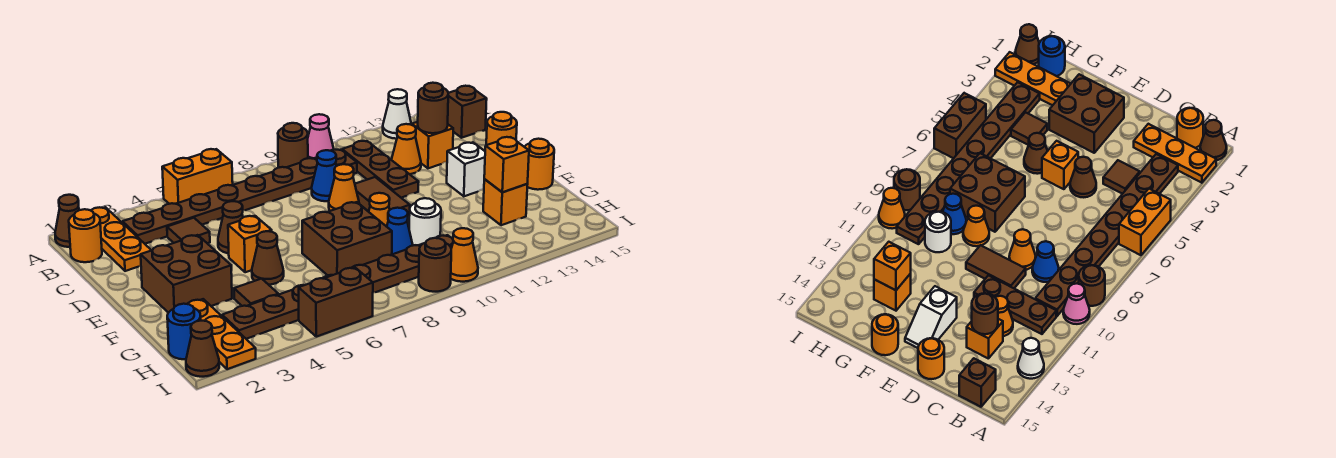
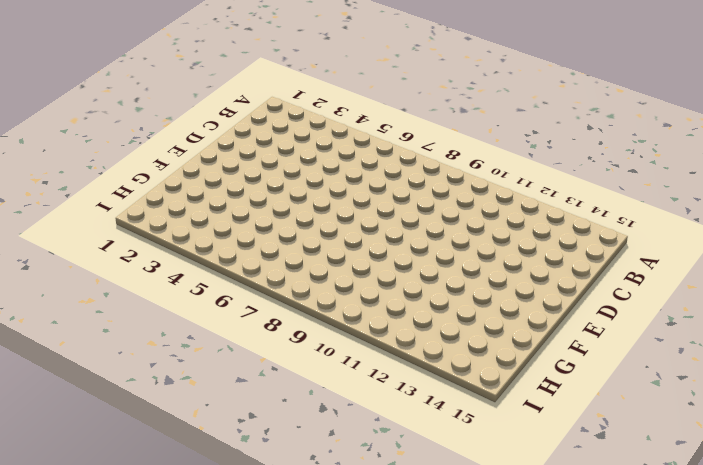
none -> brown 1x1 cone [55,195,79,247]
none -> orange 1x3 plate [91,207,151,271]
none -> orange 1x2 brick [162,149,233,204]
none -> brown 1x1 round brick [278,123,308,168]

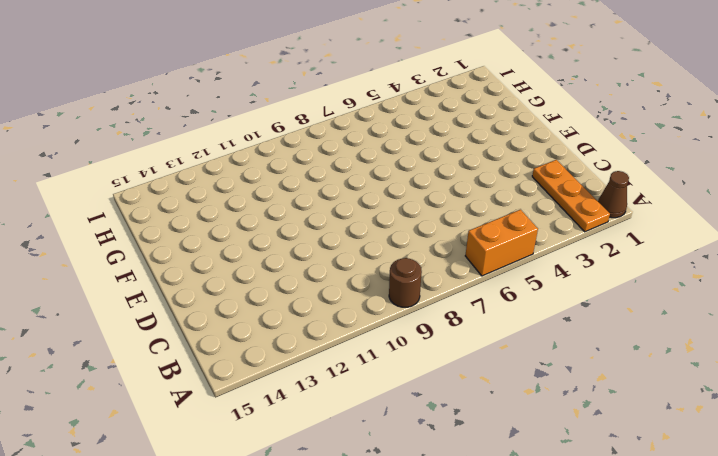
none -> pink 1x1 cone [308,114,334,159]
none -> white 1x1 cone [383,89,412,139]
none -> orange 1x1 round brick [69,209,102,262]
none -> brown 1x8 plate [123,150,357,244]

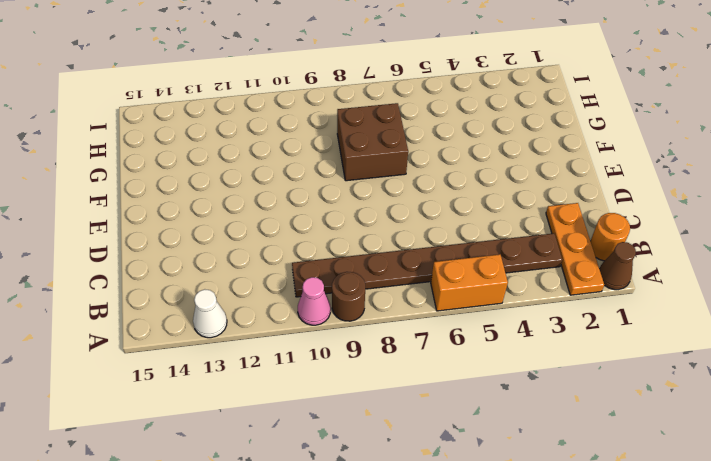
none -> brown 1x3 plate [342,141,419,198]
none -> brown 1x1 brick [448,86,487,138]
none -> brown 1x1 tile [167,218,210,243]
none -> blue 1x1 cone [312,150,336,201]

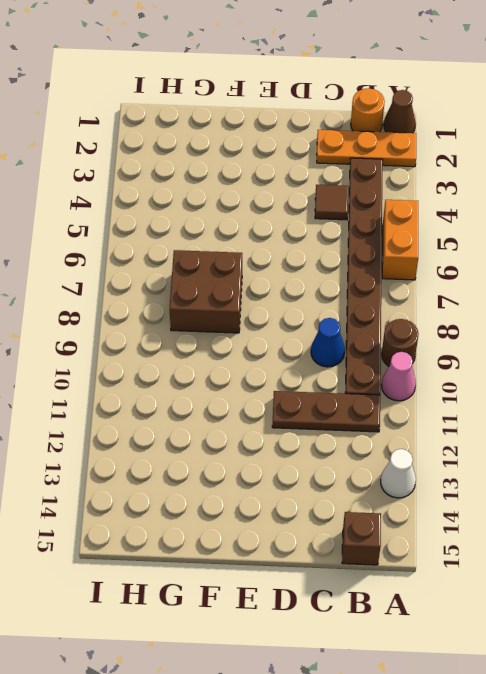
none -> orange 1x1 cone [392,124,421,174]
none -> orange 1x1 brick [412,122,453,168]
none -> brown 1x1 cone [218,201,243,253]
none -> orange 1x1 cone [329,164,359,211]

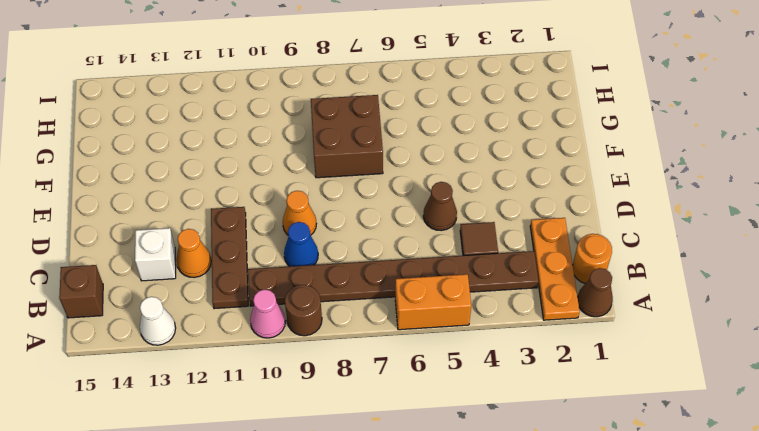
white 1x1 brick [135,228,176,281] -> orange 1x1 brick [412,122,453,168]
none -> brown 1x2 tile [355,177,410,216]
none -> orange 1x1 round brick [486,112,517,145]
none -> brown 2x2 brick [141,235,232,313]
none -> orange 1x1 brick [228,216,272,272]

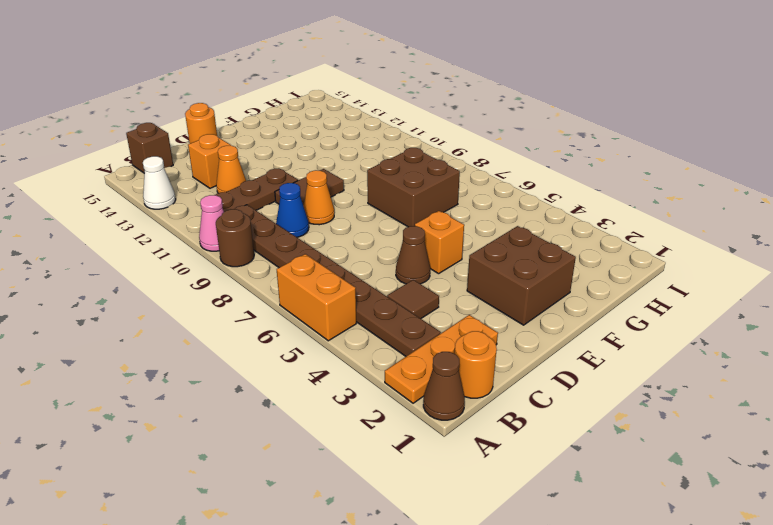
none -> white 1x2 slope [447,142,485,196]
none -> brown 1x1 cone [252,231,284,285]
none -> orange 1x1 cone [369,193,390,227]
none -> orange 1x1 round brick [525,139,554,190]

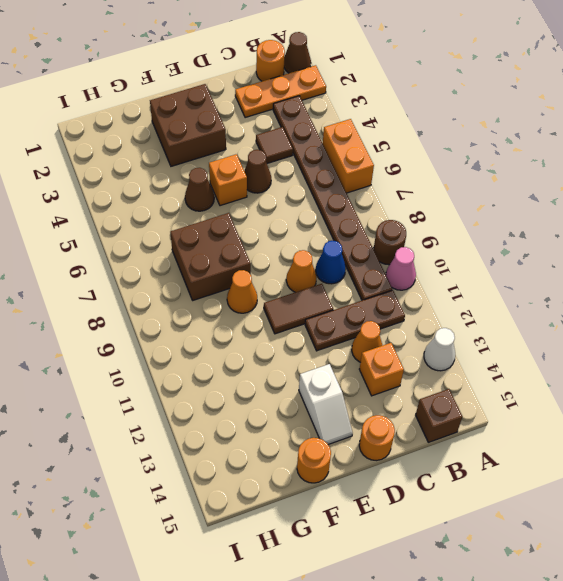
none -> orange 1x3 plate [188,299,256,369]
none -> brown 1x1 tile [234,279,279,306]
none -> blue 1x1 cone [387,208,413,254]
none -> white 1x1 round brick [409,198,441,245]

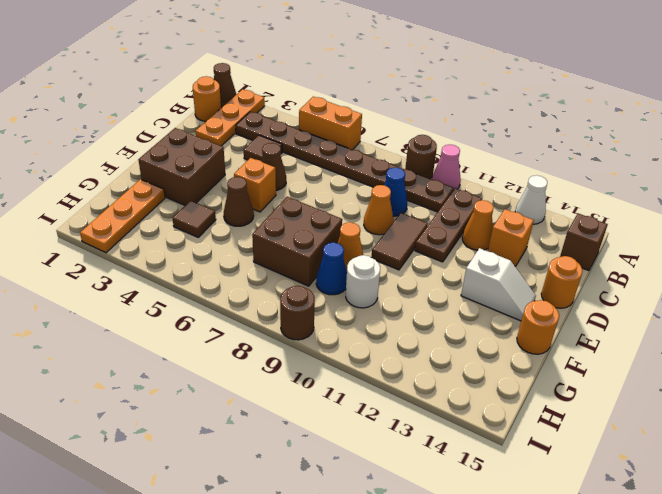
none -> orange 1x1 brick [483,179,528,225]
none -> blue 1x1 round brick [167,304,201,359]
none -> brown 1x8 plate [222,235,453,339]
none -> brown 1x1 cone [186,321,219,377]

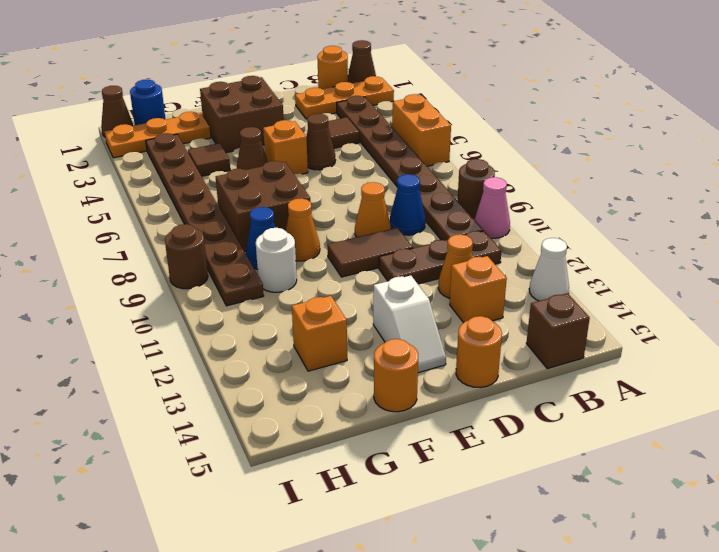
none -> brown 1x2 brick [299,268,373,337]
none -> orange 1x1 cone [451,228,478,282]
none -> brown 1x1 round brick [418,83,448,133]
none -> orange 1x1 brick [484,137,529,192]

